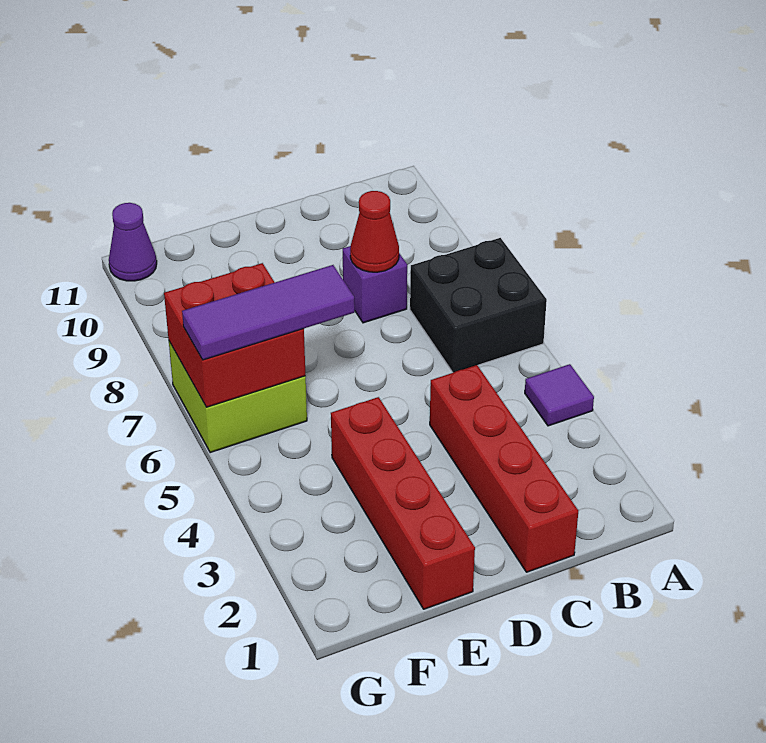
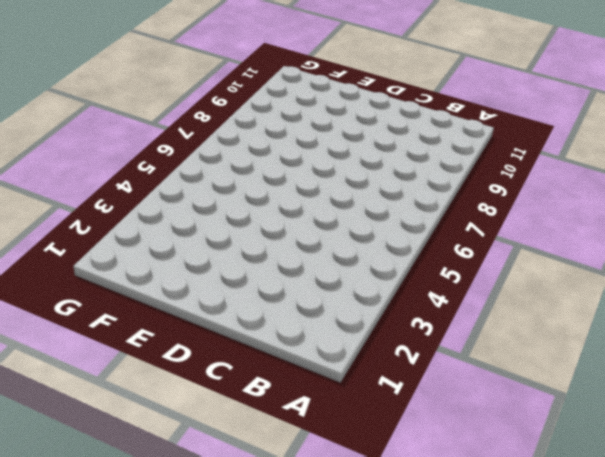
none -> purple 1x1 tile [525,364,594,426]
none -> black 2x2 brick [410,238,547,372]

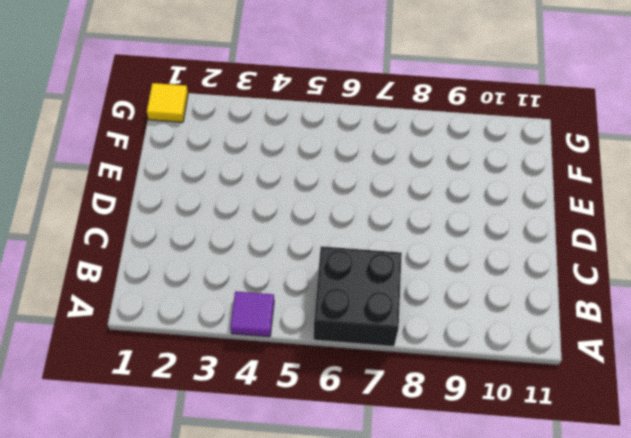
yellow 1x1 tile [147,83,188,122] -> none
none -> red 1x4 brick [430,365,578,572]
none -> purple 1x1 brick [343,246,407,323]

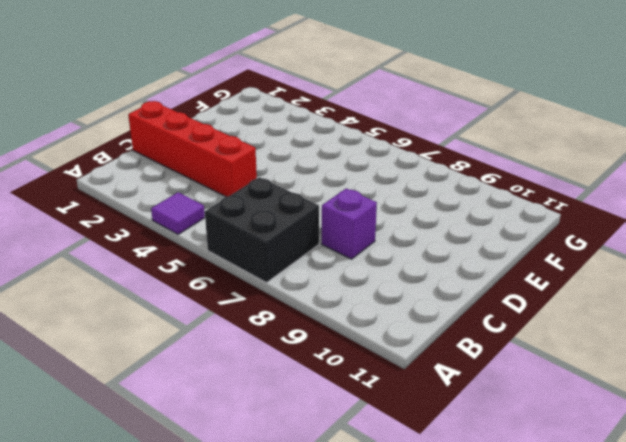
none -> red 1x4 brick [331,397,475,609]
none -> lime 2x2 brick [169,342,307,453]

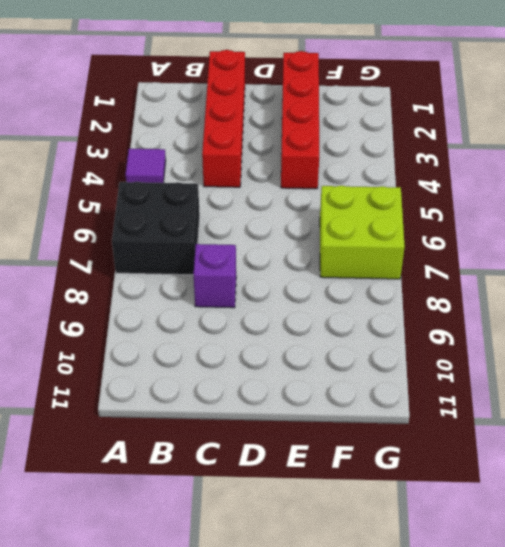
none -> purple 1x1 cone [109,203,157,281]
none -> red 1x1 cone [350,191,399,272]

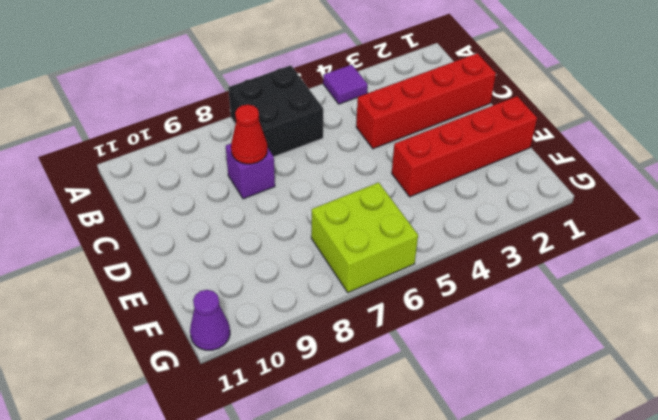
none -> red 2x2 brick [164,263,306,407]
none -> purple 1x3 tile [182,265,355,360]

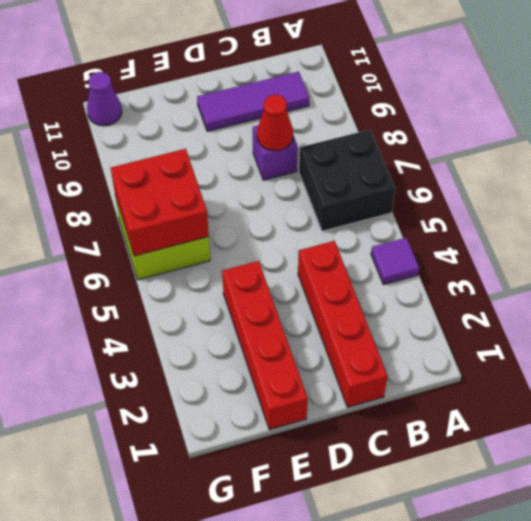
purple 1x3 tile [197,72,309,131] -> purple 1x3 tile moved to [182,265,355,360]

